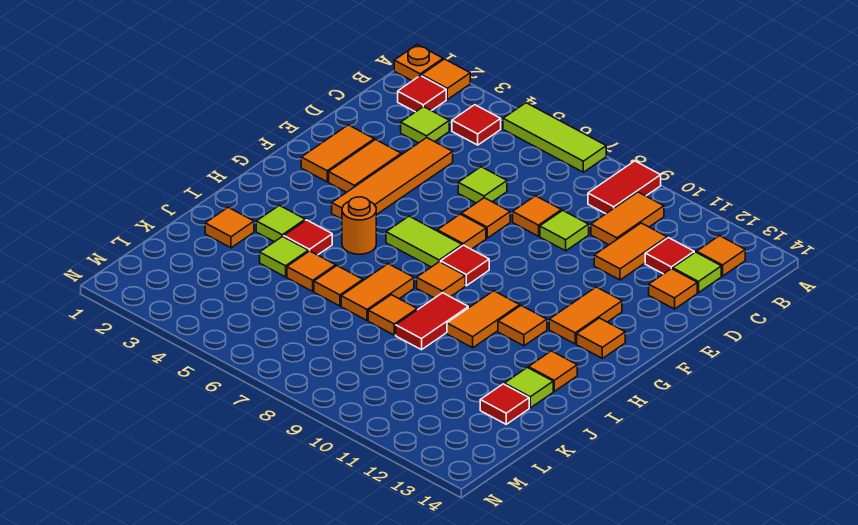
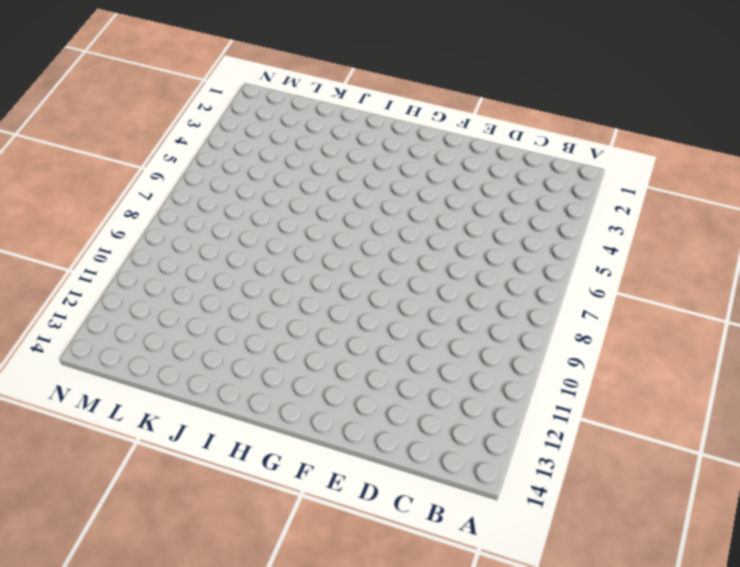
none -> orange 1x1 plate [394,45,443,81]
none -> orange 1x1 tile [422,59,470,99]
none -> lime 1x3 tile [503,103,606,172]
none -> red 1x2 tile [588,161,661,214]

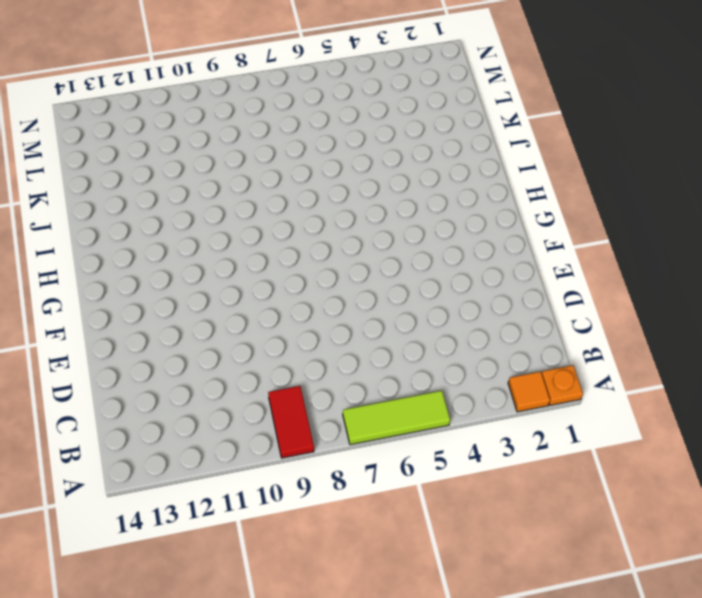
none -> red 1x1 tile [398,76,446,112]
none -> red 1x1 tile [452,105,501,145]
none -> orange 1x2 tile [591,192,664,245]
none -> orange 1x1 tile [697,236,745,276]

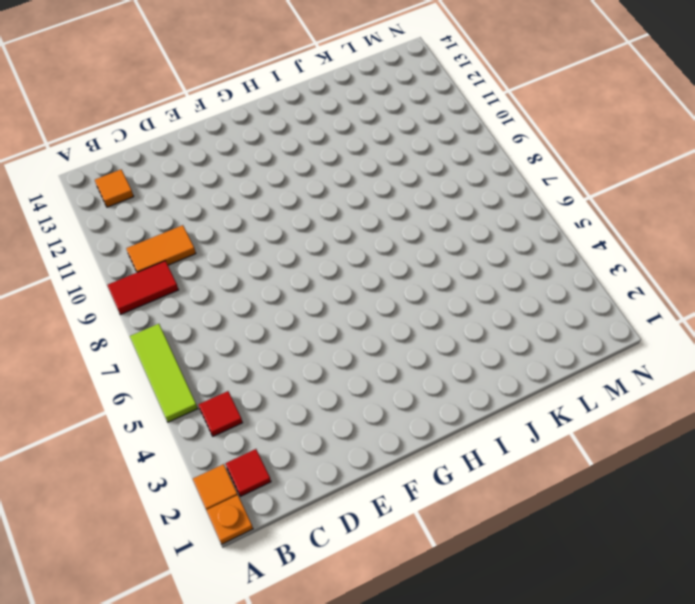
none -> lime 1x1 tile [401,107,449,143]
none -> orange 1x2 tile [594,223,667,280]
none -> red 1x1 tile [645,238,694,274]
none -> lime 1x1 tile [673,252,721,293]

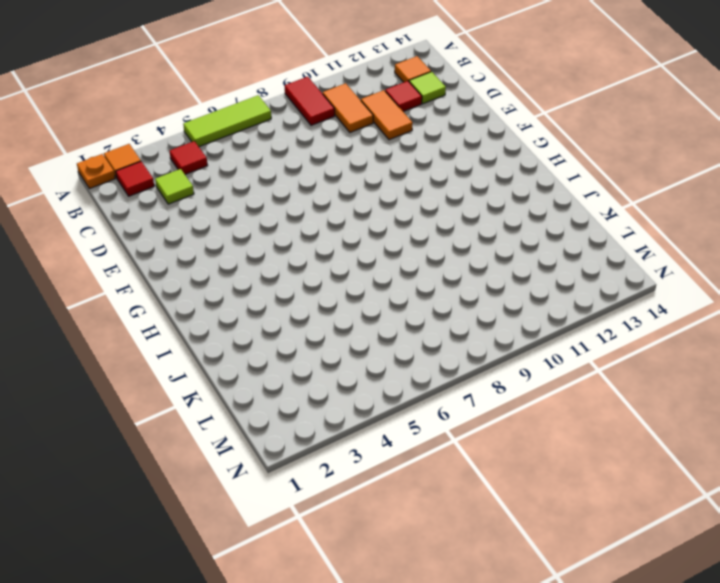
none -> orange 1x4 tile [332,138,453,219]
none -> lime 1x1 tile [458,167,507,203]
none -> orange 1x1 tile [513,196,561,236]
none -> lime 1x1 tile [540,210,589,251]

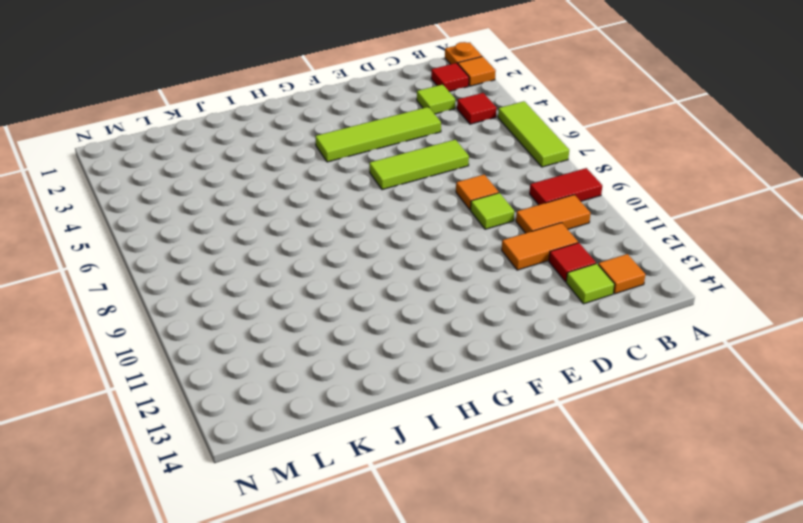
lime 1x4 tile [315,107,441,162] -> orange 1x4 tile [332,138,453,219]
lime 1x3 tile [369,140,469,190] -> lime 1x1 tile [458,167,507,203]
none -> orange 1x1 tile [649,269,697,309]
none -> orange 1x2 tile [301,125,374,182]
none -> orange 1x2 tile [329,140,401,192]
none -> orange 1x1 tile [461,198,510,238]

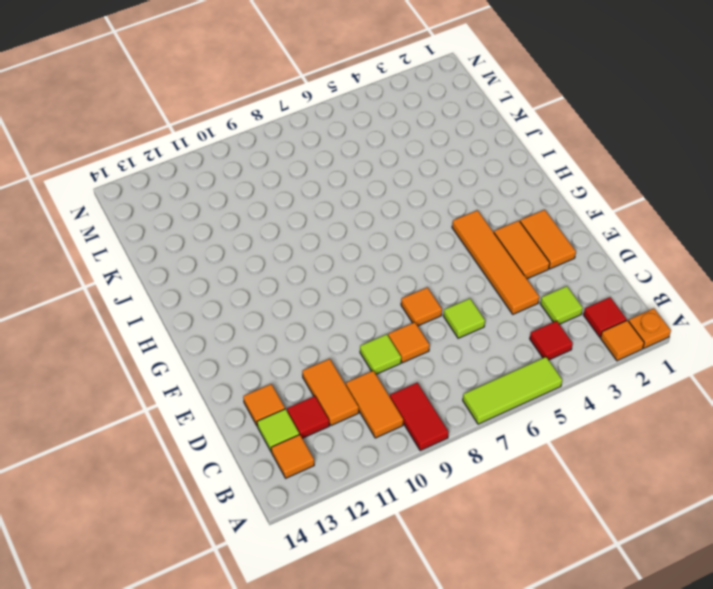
none -> orange 1x1 tile [437,214,486,249]
none -> orange 1x2 tile [549,287,622,344]
none -> lime 1x2 tile [386,216,462,267]
none -> red 1x1 tile [441,245,489,286]

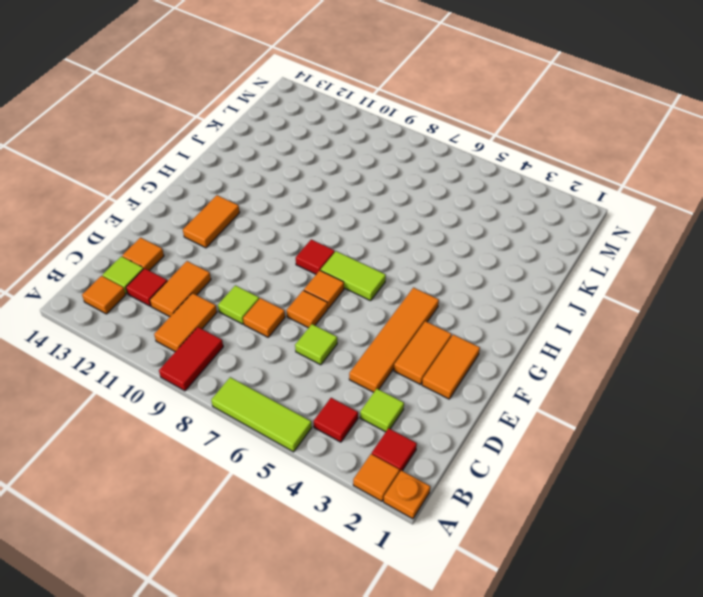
none -> orange 1x1 tile [577,318,625,358]
none -> orange 1x1 round brick [342,197,376,254]
none -> orange 1x1 tile [417,262,465,298]
none -> orange 1x2 tile [447,291,520,348]

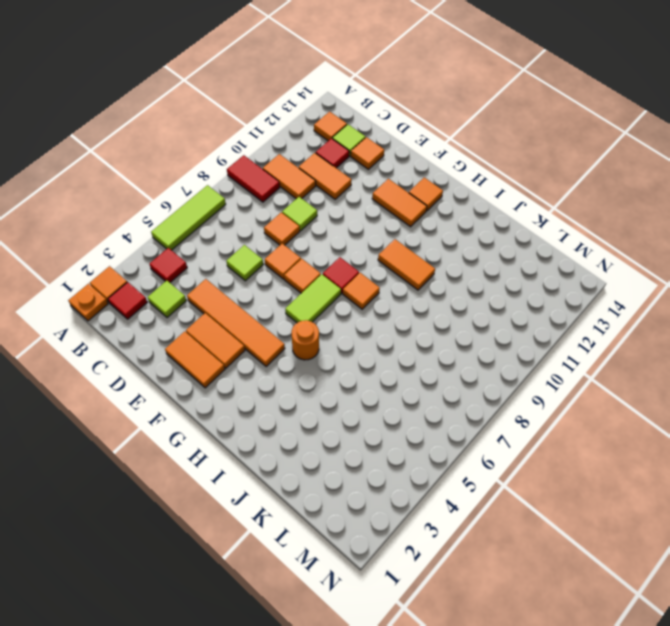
none -> orange 1x1 tile [498,306,547,346]
none -> lime 1x1 tile [256,205,305,242]
none -> red 1x1 tile [284,220,332,255]
none -> orange 1x2 tile [341,264,414,321]

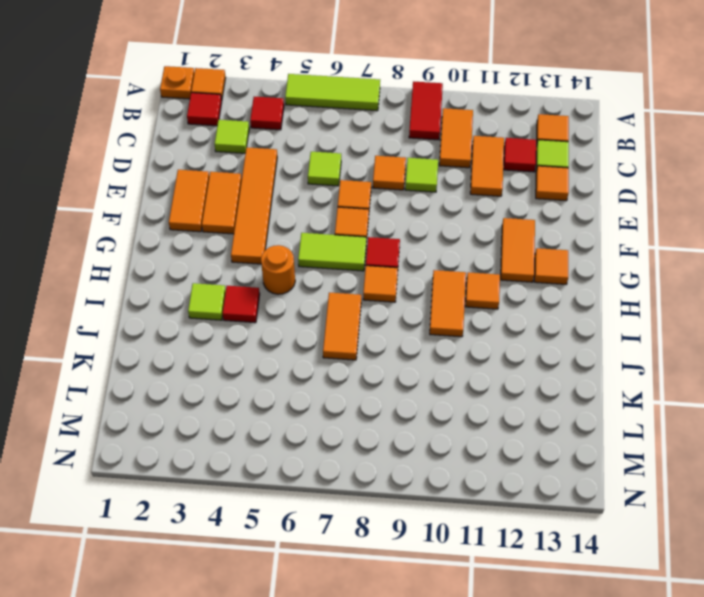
none -> red 1x2 tile [396,293,468,350]
none -> orange 1x1 tile [528,351,577,391]
none -> orange 1x1 tile [205,207,254,248]
none -> lime 1x1 tile [260,236,308,277]

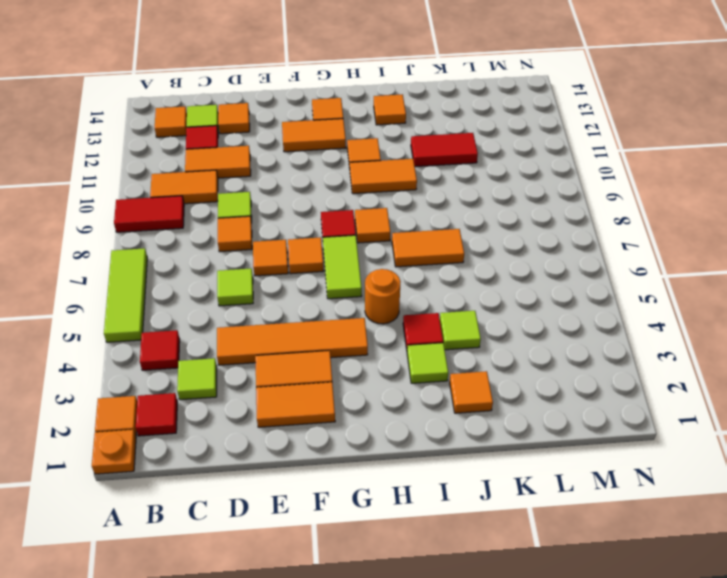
red 1x2 tile [411,133,478,167] -> red 1x2 tile moved to [396,293,468,350]
none -> orange 1x1 tile [287,251,336,291]
none -> orange 1x1 tile [314,266,363,306]
none -> orange 1x1 tile [368,295,417,335]
none -> lime 1x1 tile [504,367,553,408]

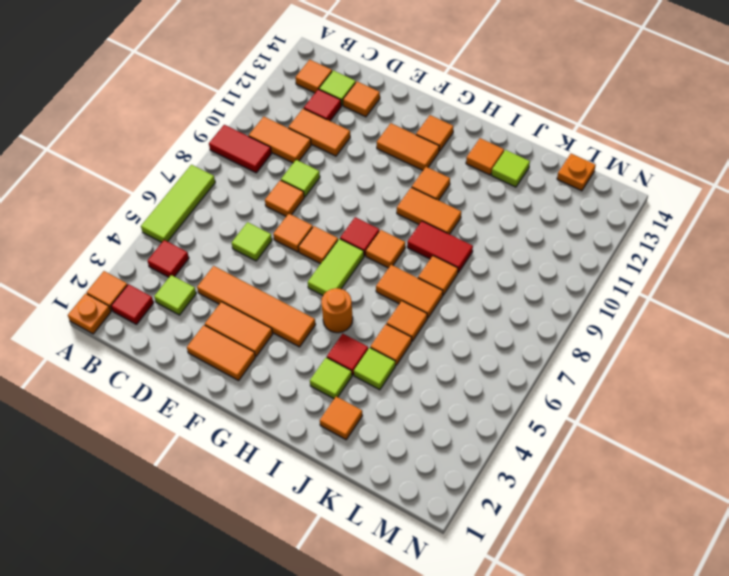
orange 1x1 plate [557,154,596,191] -> none
none -> red 1x1 tile [480,384,529,424]

